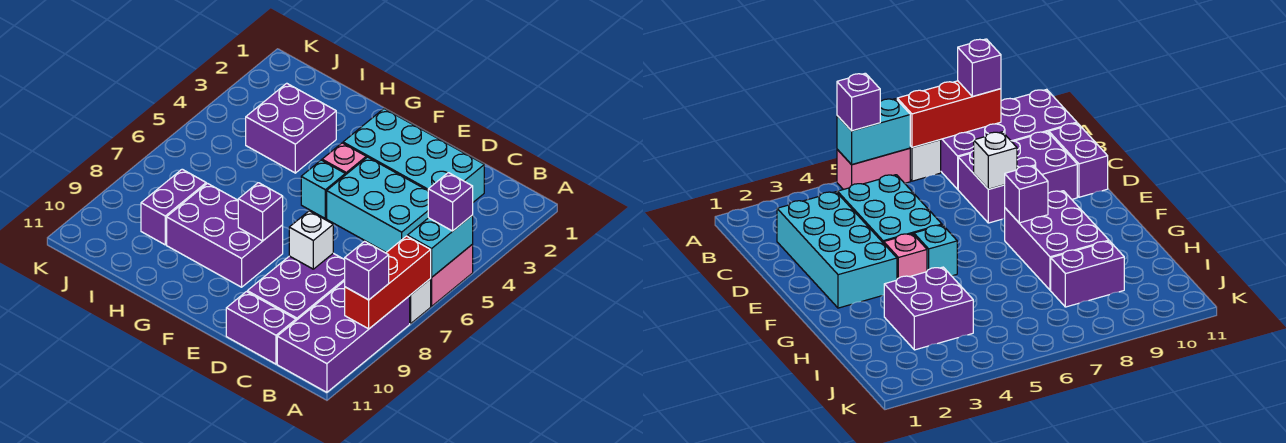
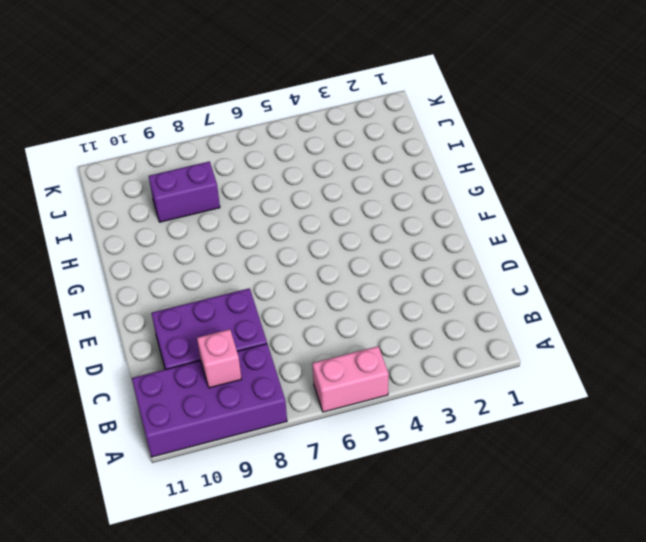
pink 1x1 brick [197,329,242,388] -> pink 1x1 brick moved to [322,143,366,175]
none -> white 1x1 brick [410,279,431,324]
none -> cyan 2x4 brick [343,109,484,202]
none -> cyan 2x3 brick [327,157,428,252]

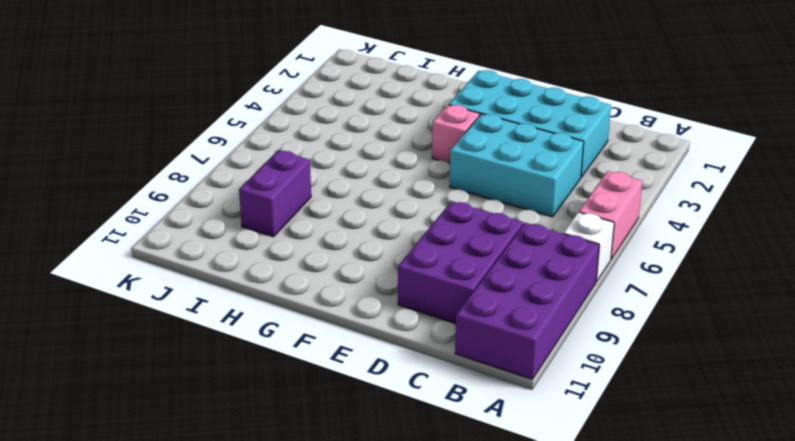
none -> purple 1x2 brick [226,292,296,364]
none -> cyan 1x1 brick [301,160,345,218]
none -> purple 2x3 brick [167,183,283,287]

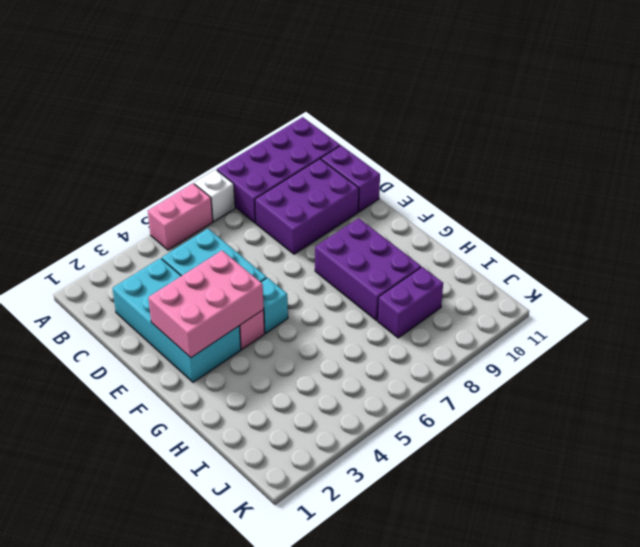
pink 2x3 brick [148,251,264,358] -> none
none -> purple 2x2 brick [246,83,336,173]
none -> cyan 1x2 brick [407,215,473,277]
none -> red 1x3 brick [345,236,431,329]

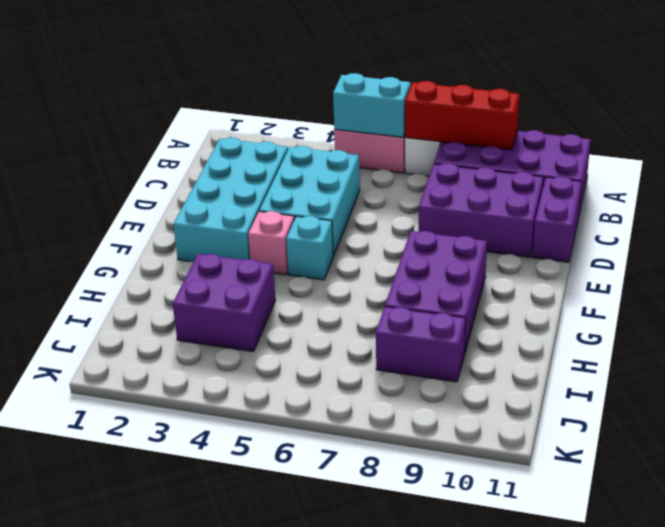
none -> white 1x1 brick [289,211,333,269]
none -> purple 1x1 brick [238,183,283,241]
none -> purple 1x1 brick [428,173,473,231]

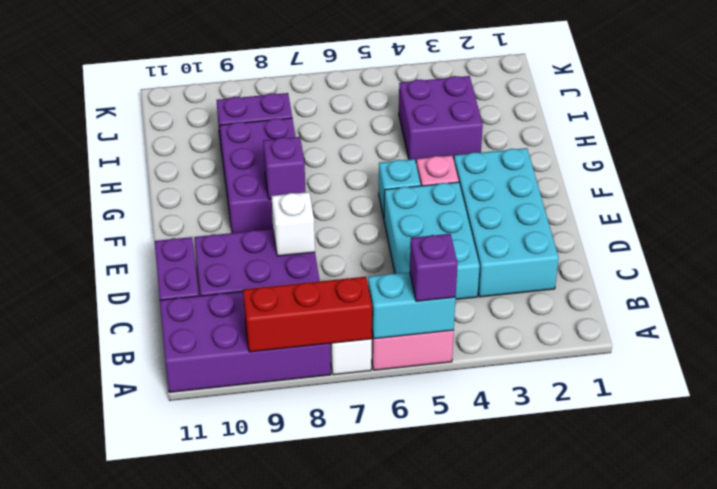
none -> purple 1x1 brick [345,241,389,300]

